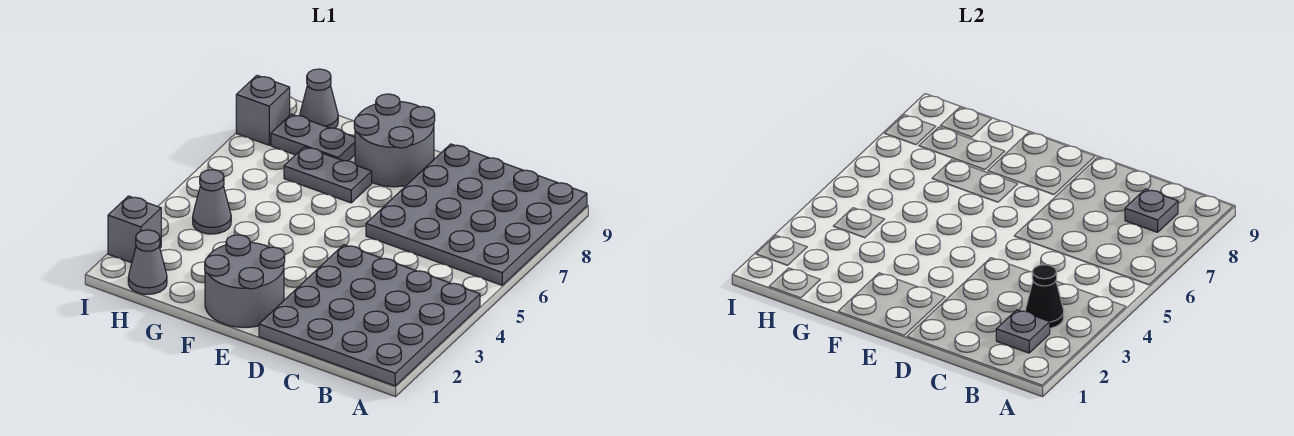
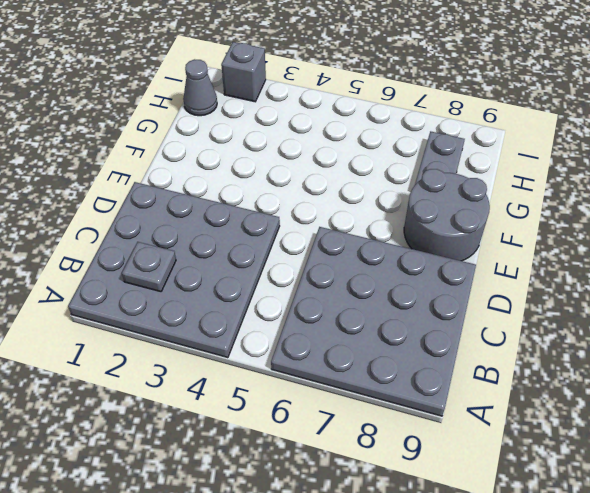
none -> grey 2x2 round brick [205,235,285,327]
none -> grey 1x2 plate [284,147,372,203]
none -> grey 1x1 cone [193,170,231,234]

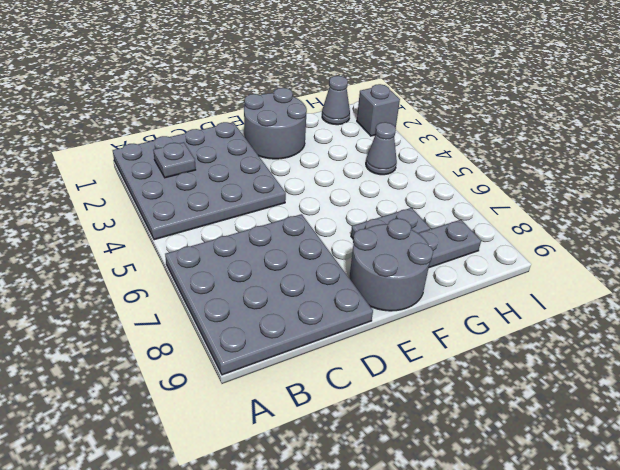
none -> grey 1x1 cone [300,69,338,128]
none -> grey 1x1 brick [236,75,290,145]
none -> black 1x1 cone [1025,265,1064,328]

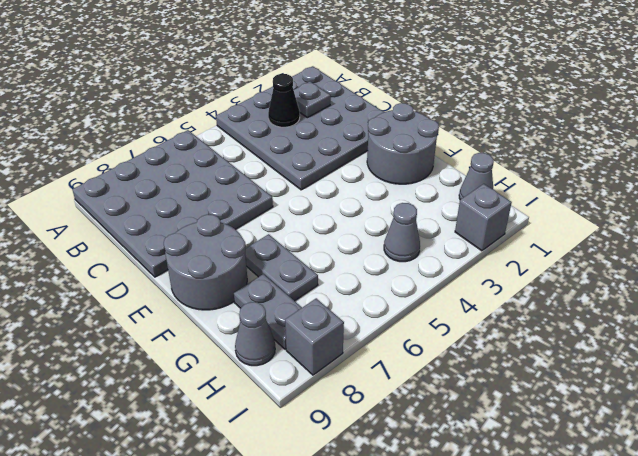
none -> grey 1x1 plate [1125,189,1178,232]

